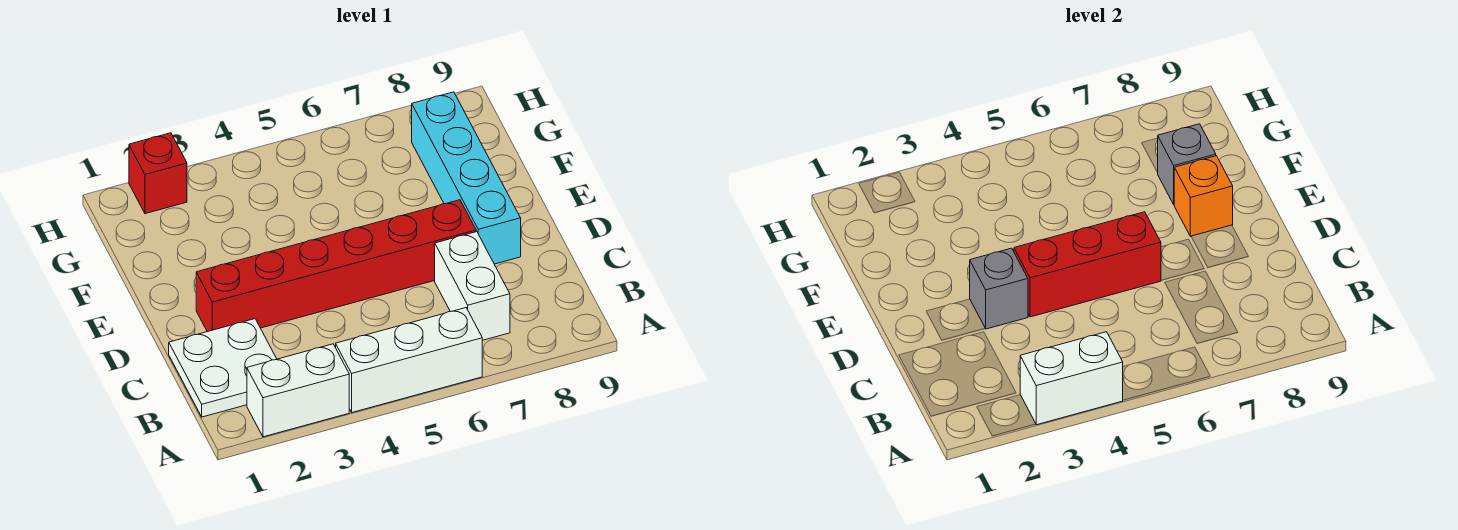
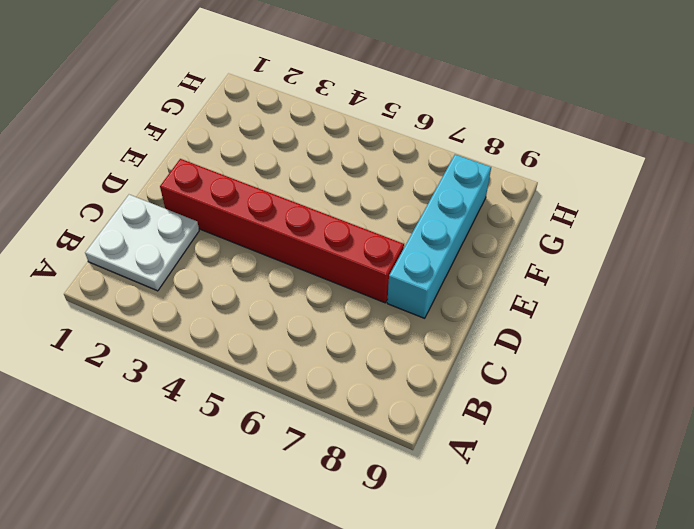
none -> white 1x2 brick [247,344,349,437]
none -> white 1x3 brick [336,308,482,412]
none -> white 1x2 brick [435,232,510,340]

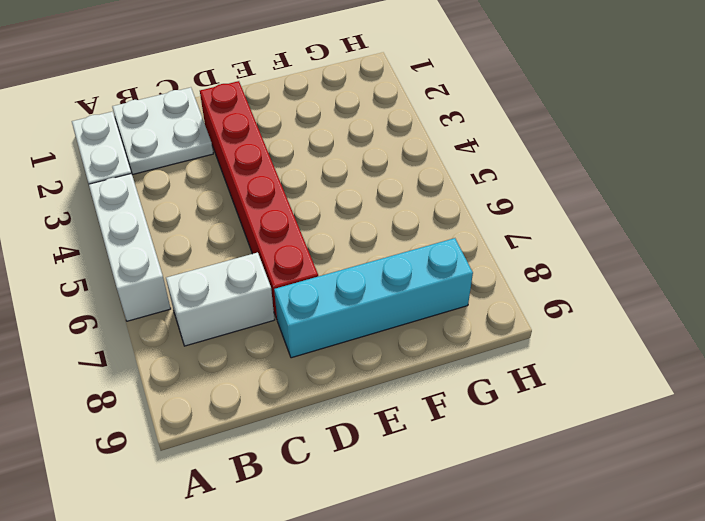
none -> red 1x1 brick [129,133,187,214]
none -> white 1x2 brick [1020,332,1123,425]
none -> grey 1x1 brick [970,248,1028,329]

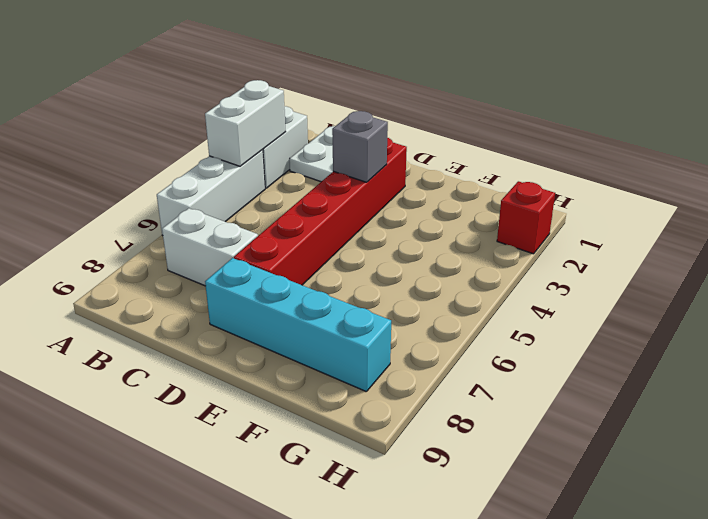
none -> red 1x3 brick [1014,212,1161,317]
none -> orange 1x1 brick [1174,156,1233,236]
none -> grey 1x1 brick [1157,124,1216,204]

